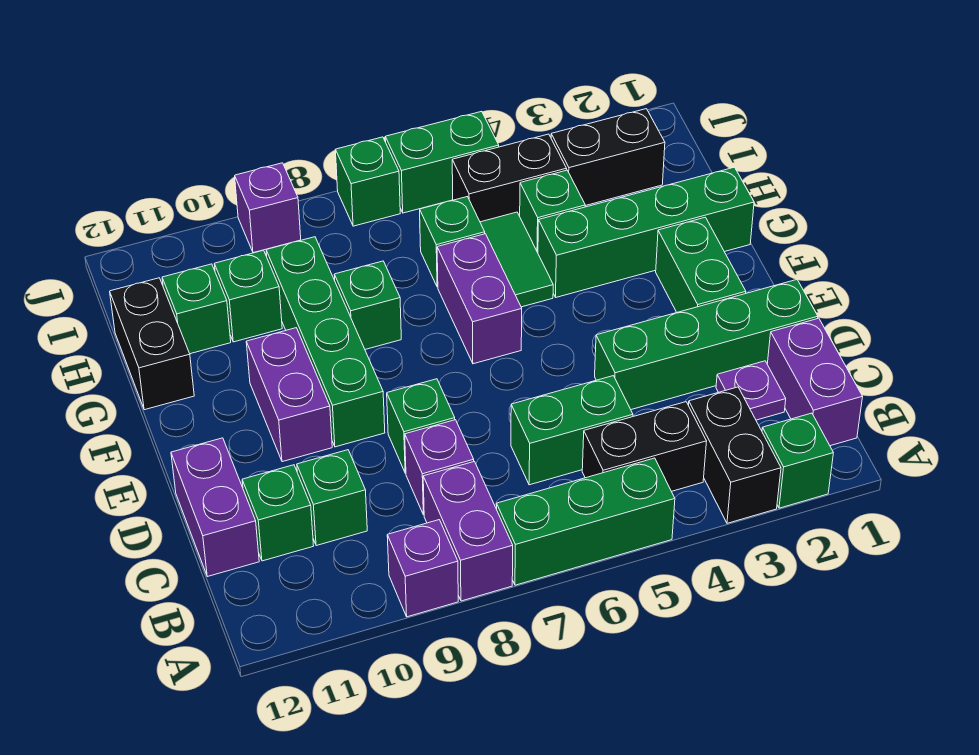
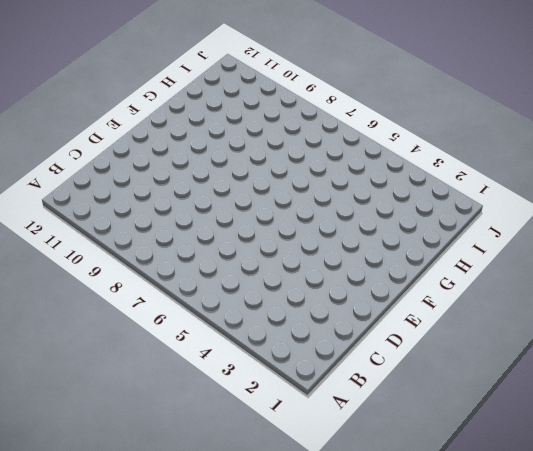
none -> green 1x1 brick [762,413,833,508]
none -> black 1x2 brick [689,387,781,523]
none -> green 1x3 brick [497,458,675,585]
none -> purple 1x2 brick [423,462,513,601]

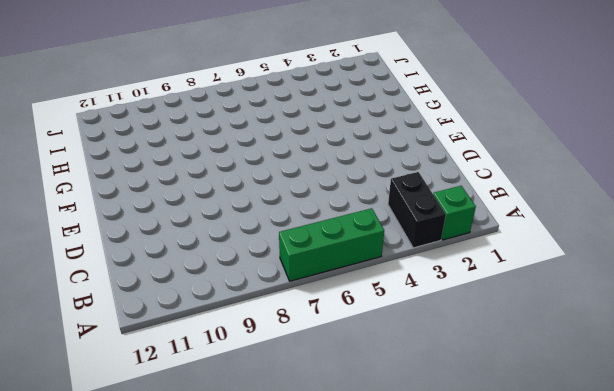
none -> purple 1x2 brick [423,462,513,601]
none -> purple 1x1 brick [387,520,458,617]
none -> purple 1x2 brick [767,318,863,446]
none -> black 1x2 brick [582,402,707,491]

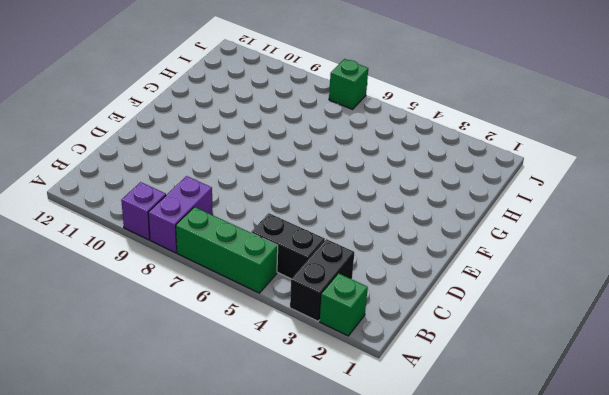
none -> purple 1x2 brick [767,318,863,446]
none -> purple 1x1 plate [716,361,786,420]
none -> green 1x2 brick [511,376,633,485]
none -> purple 1x1 brick [405,420,474,515]

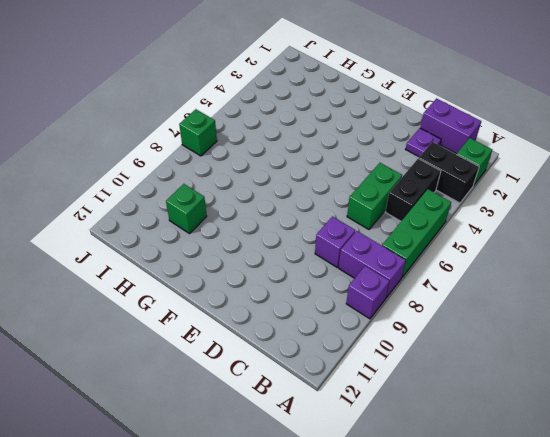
none -> green 1x1 brick [297,450,367,546]
none -> green 1x1 brick [242,465,314,561]
none -> purple 1x2 brick [171,438,259,577]
none -> green 1x4 brick [595,280,818,410]

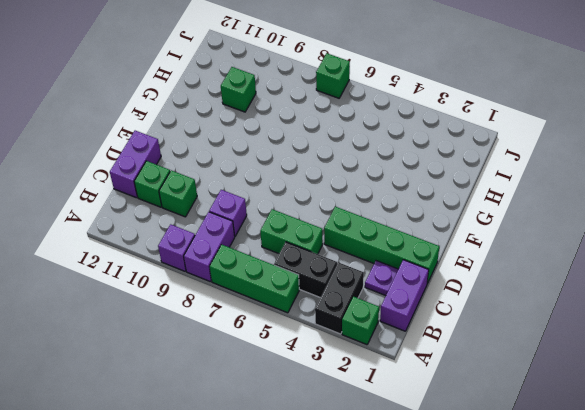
none -> green 1x1 brick [387,379,455,473]
none -> green 1x2 brick [656,217,746,312]
none -> green 1x4 brick [266,237,385,447]
none -> purple 1x2 brick [246,328,332,462]

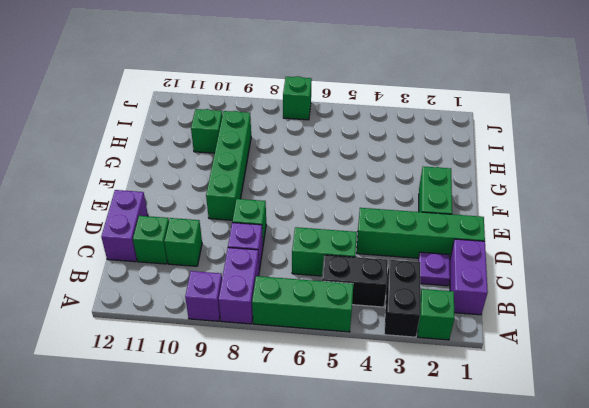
none -> purple 1x2 brick [246,328,332,462]
none -> purple 1x2 brick [437,234,522,364]
none -> green 1x4 brick [538,167,754,297]
none -> green 1x2 tile [480,212,553,307]

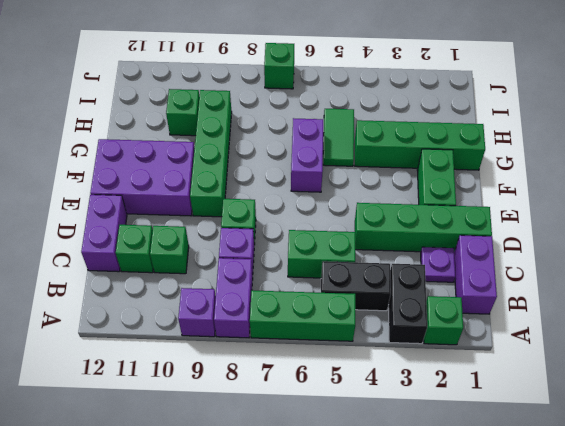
purple 2x3 brick [90,139,195,216] -> purple 1x2 brick [246,328,332,462]
none -> green 1x1 brick [334,261,401,349]
none -> black 1x2 brick [110,278,194,410]
none -> green 1x1 brick [520,170,585,253]
none -> green 1x1 brick [420,197,485,287]

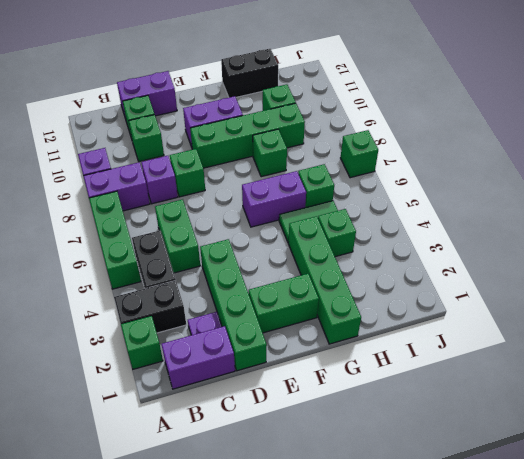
none -> green 1x1 brick [162,264,231,354]
none -> black 1x2 brick [551,109,665,206]
none -> black 1x2 brick [452,134,567,222]
none -> green 1x2 brick [385,111,499,213]

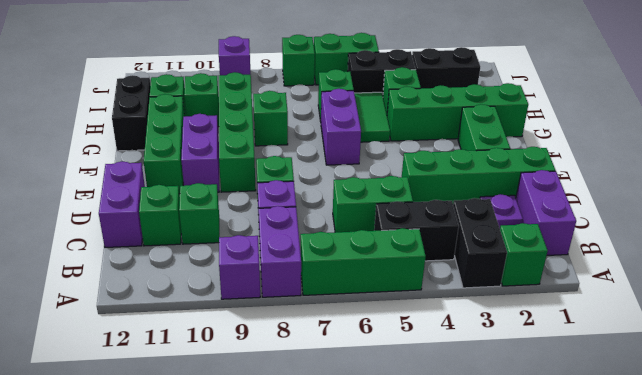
green 1x3 brick [144,94,184,194] -> none

